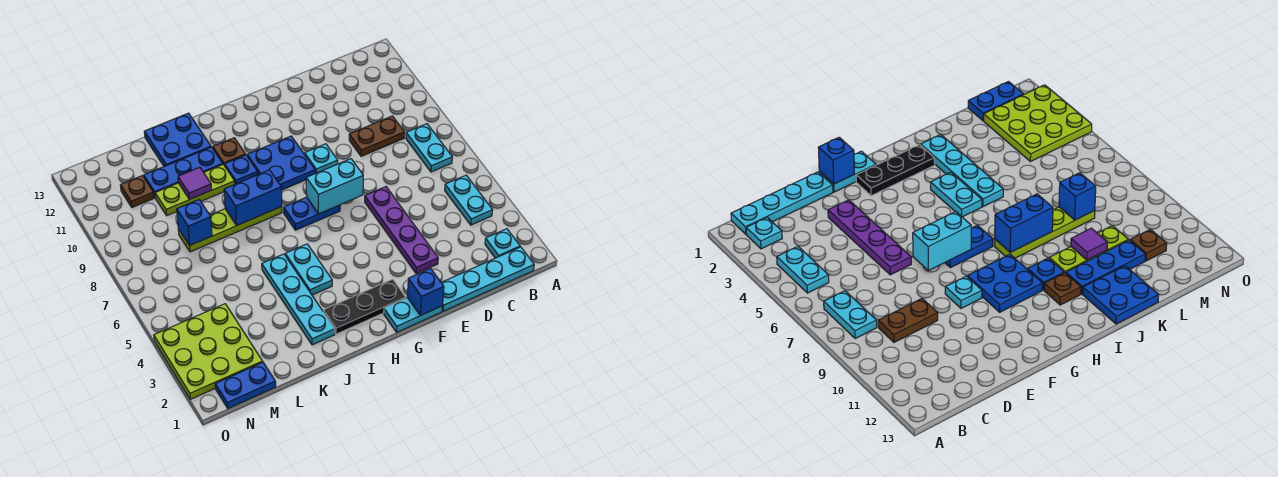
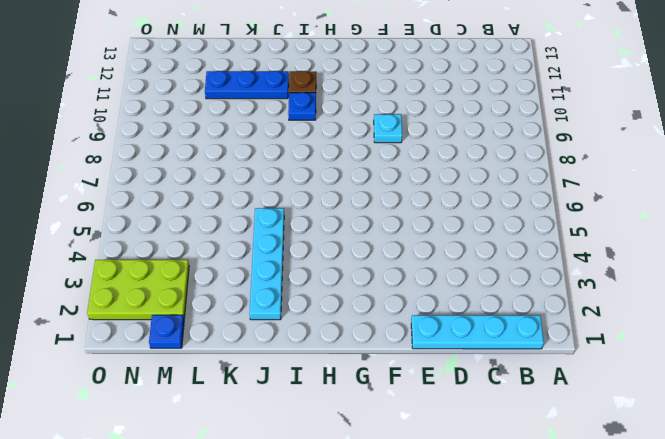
blue 1x1 plate [149,315,184,348] -> blue 1x2 plate [215,362,276,408]
lime 2x3 plate [87,260,189,320] -> lime 3x3 plate [154,304,263,399]
none -> cyan 1x1 plate [485,229,520,258]
none -> cyan 1x2 plate [445,175,493,225]
none -> cyan 1x2 plate [406,124,452,172]

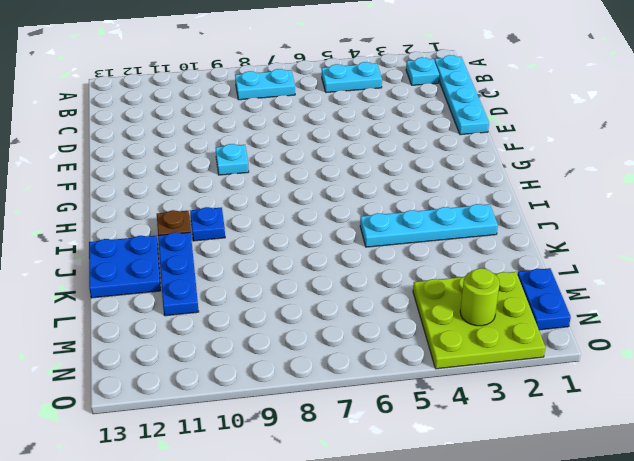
lime 1x1 round brick [460,268,500,326] -> none
none -> brown 1x2 plate [349,116,404,156]
none -> purple 1x4 plate [365,187,438,274]
none -> cyan 1x2 plate [384,298,442,332]

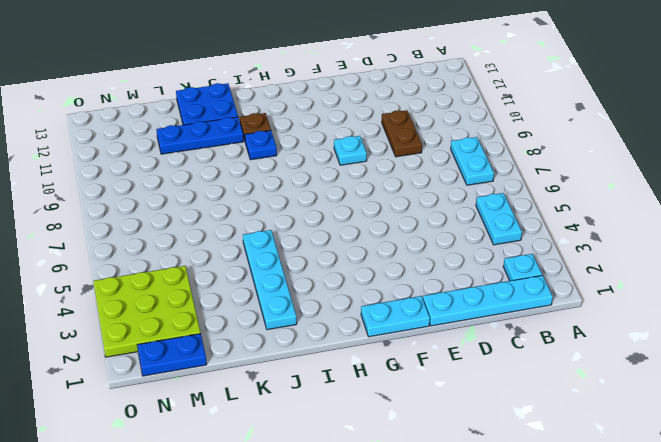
brown 1x2 plate [382,110,422,157] -> brown 1x2 plate turned to [349,116,404,156]
none -> purple 1x4 plate [365,187,438,274]
none -> black 1x3 plate [323,279,406,334]
none -> blue 1x2 plate [284,197,340,230]

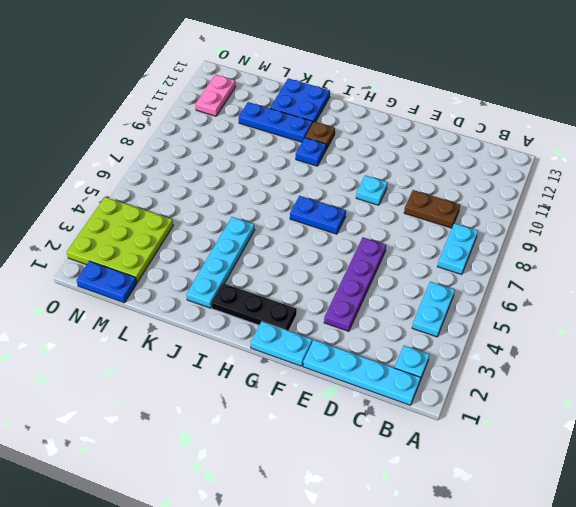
pink 1x2 plate [196,75,236,116] -> none
none -> blue 2x2 plate [247,136,315,190]
none -> cyan 1x2 plate [285,244,332,295]
none -> lime 1x4 plate [178,207,282,252]

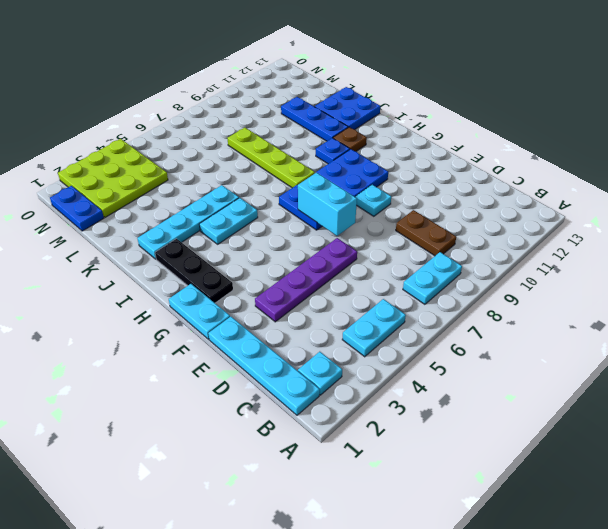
none -> lime 1x3 plate [155,165,235,215]
none -> brown 1x1 plate [120,176,154,207]
none -> blue 1x1 brick [407,268,444,316]

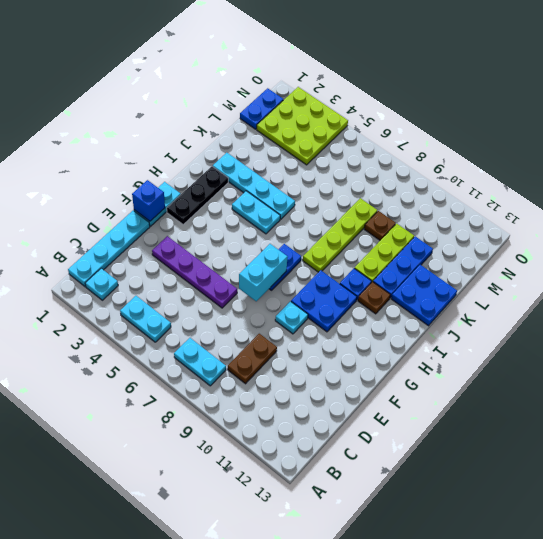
brown 1x1 plate [364,211,396,240] -> brown 1x1 plate moved to [120,176,154,207]
none -> blue 1x2 brick [224,170,282,225]
none -> purple 1x1 tile [178,167,212,199]
none -> blue 1x1 brick [177,200,212,245]

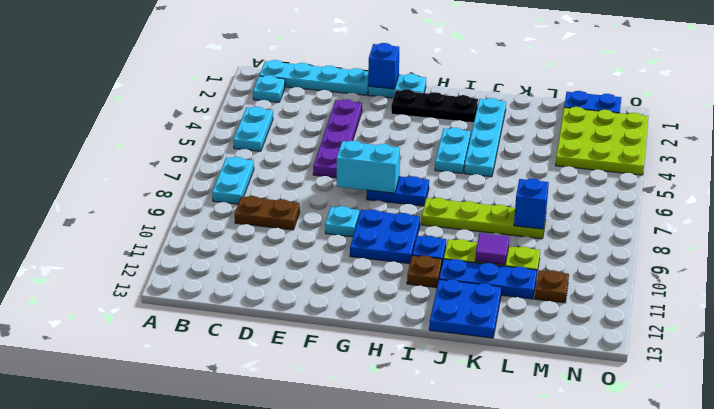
none -> blue 1x2 brick [224,170,282,225]

